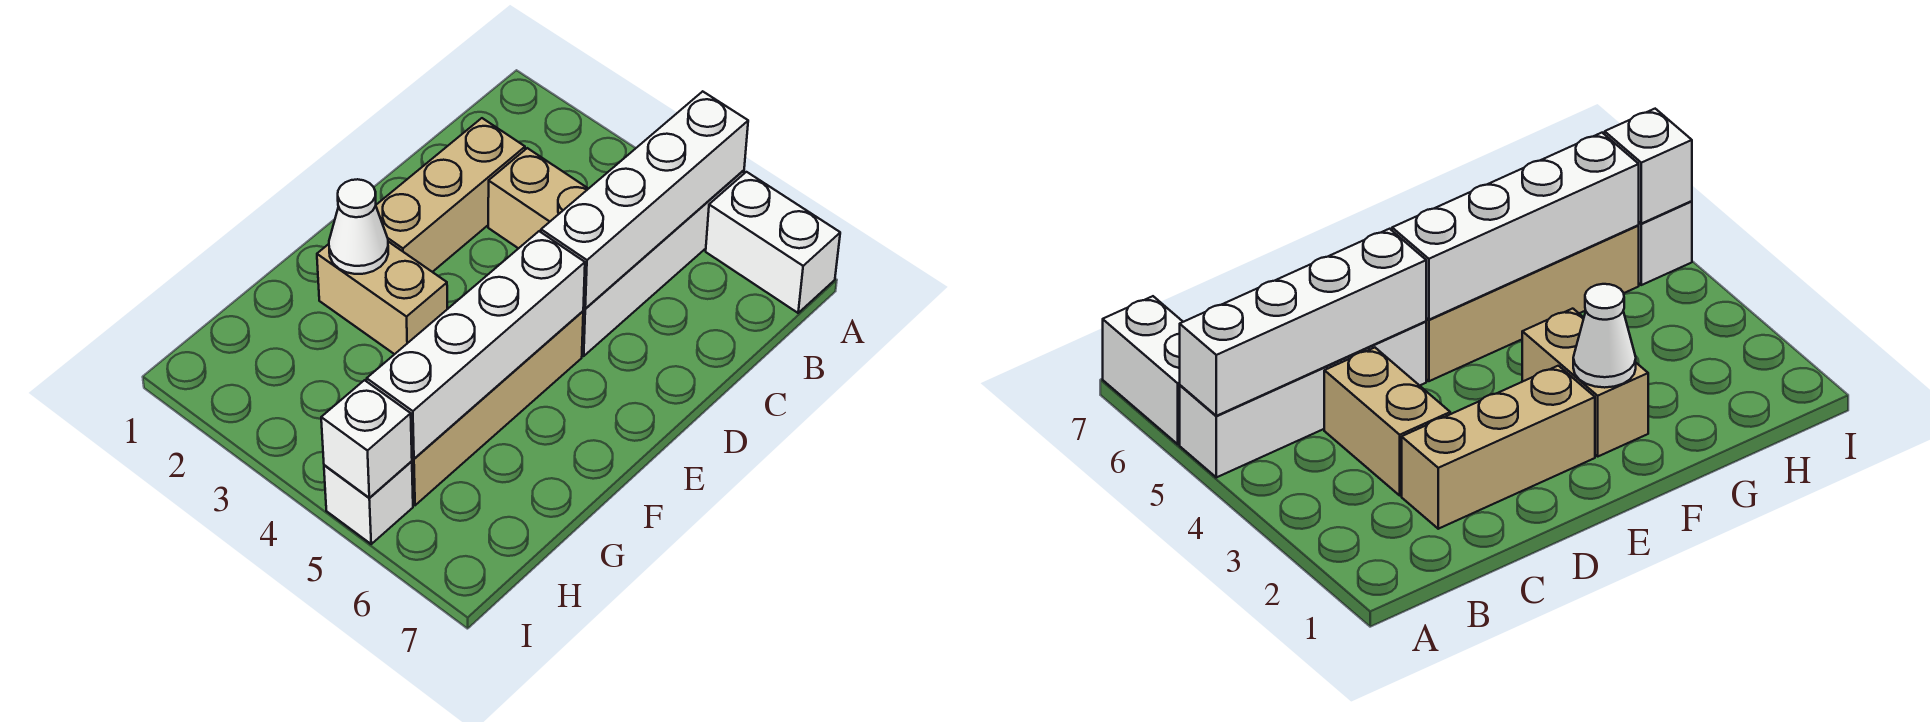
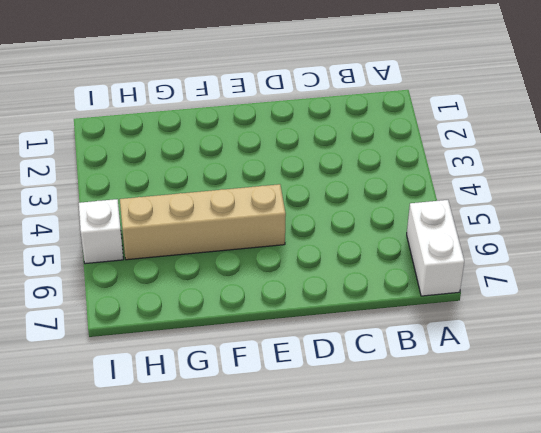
none -> white 1x4 brick [582,170,744,356]
none -> tan 1x3 brick [376,118,525,272]

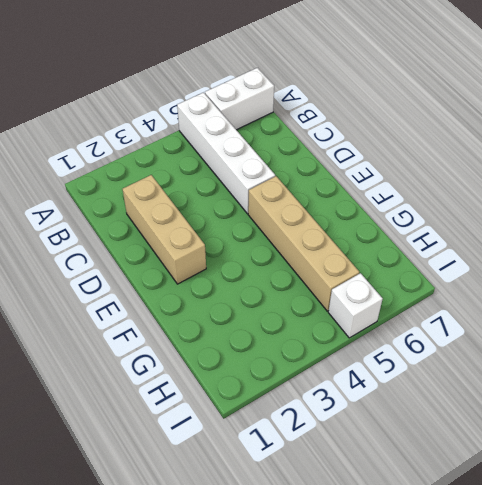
none -> tan 1x2 brick [488,148,588,249]
none -> tan 1x2 brick [317,242,447,354]

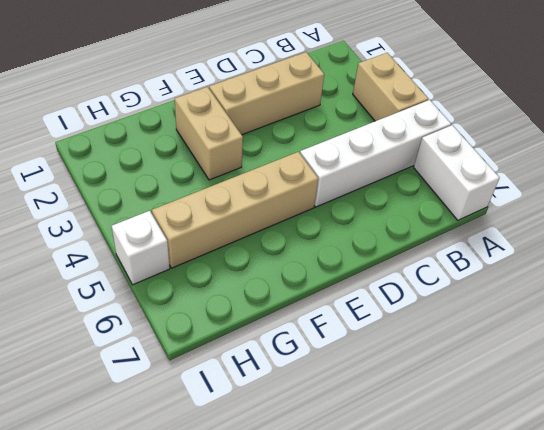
tan 1x2 brick [353,53,428,121] -> tan 1x2 brick moved to [488,148,588,249]
none -> white 1x4 brick [541,91,748,308]
none -> white 1x4 brick [367,231,585,459]

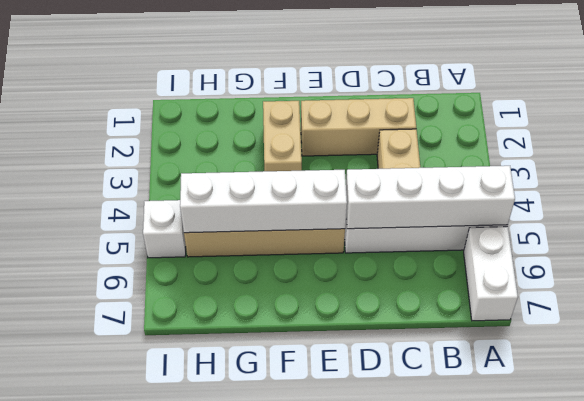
none -> white 1x1 cone [329,179,388,274]
none -> white 1x1 brick [321,380,412,498]

